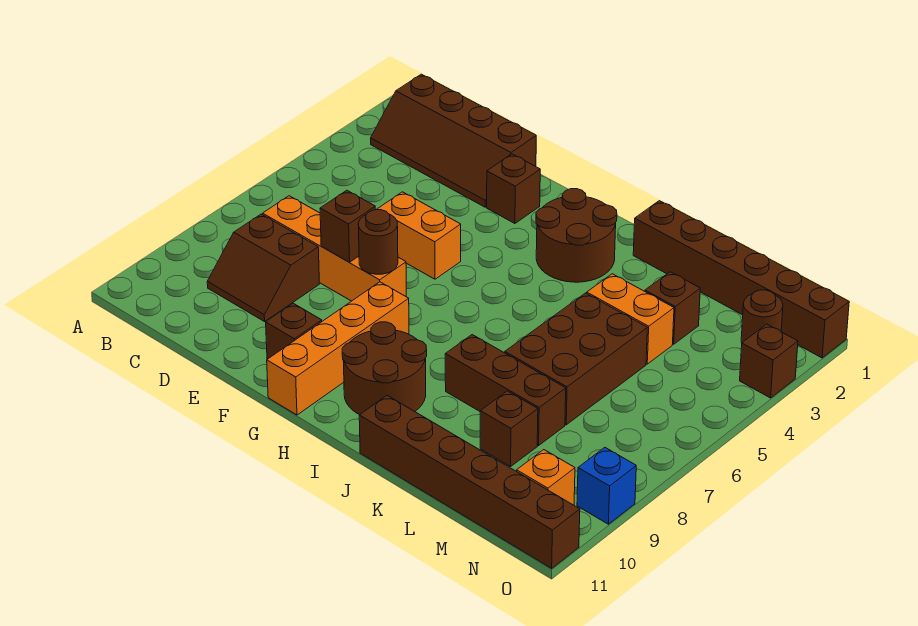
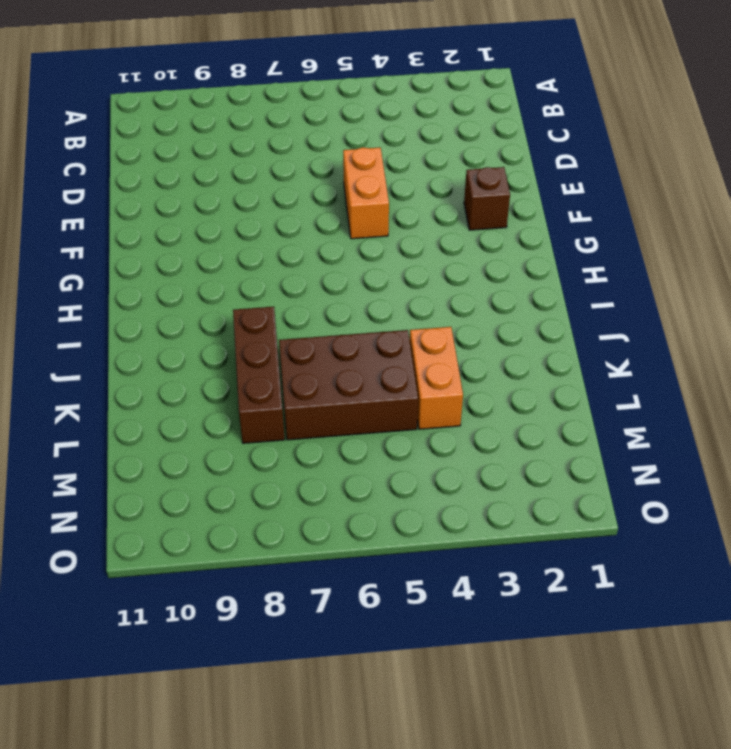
none -> brown 2x4 slope [371,74,536,207]
none -> orange 1x4 brick [263,196,407,301]
none -> brown 2x2 slope [207,214,319,322]

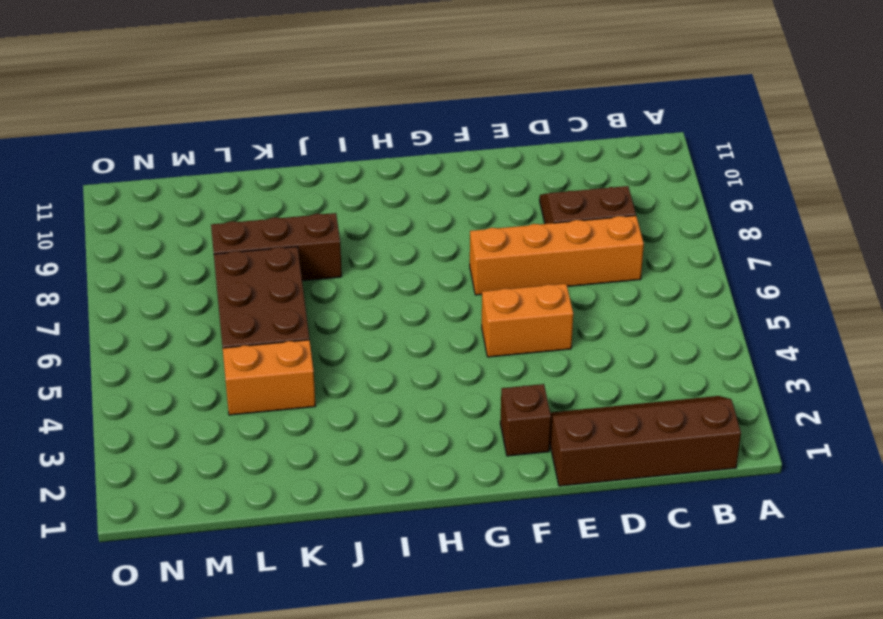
none -> brown 1x1 brick [266,303,322,359]
none -> orange 1x4 brick [267,282,409,415]
none -> brown 2x2 round brick [536,189,617,282]

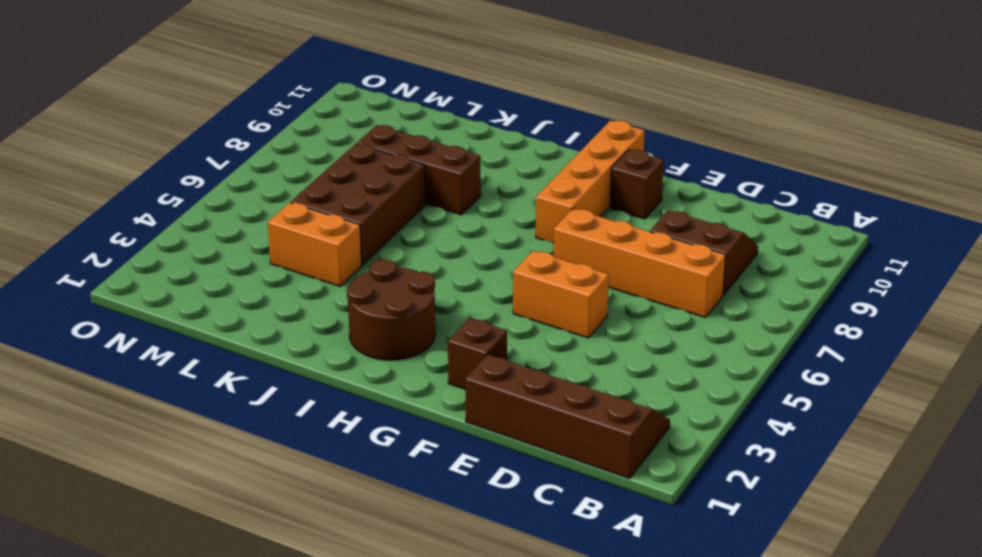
none -> brown 2x2 round brick [342,322,427,415]
none -> brown 1x6 brick [633,201,849,358]
none -> brown 1x6 brick [359,396,580,568]

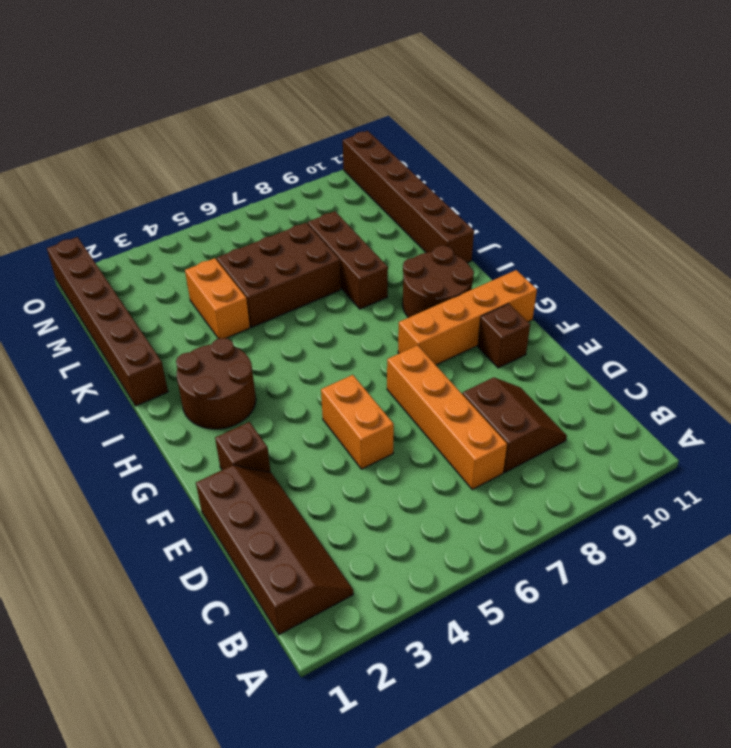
none -> brown 1x1 brick [645,272,700,344]
none -> brown 1x1 brick [480,391,538,467]
none -> brown 1x1 round brick [741,290,783,343]

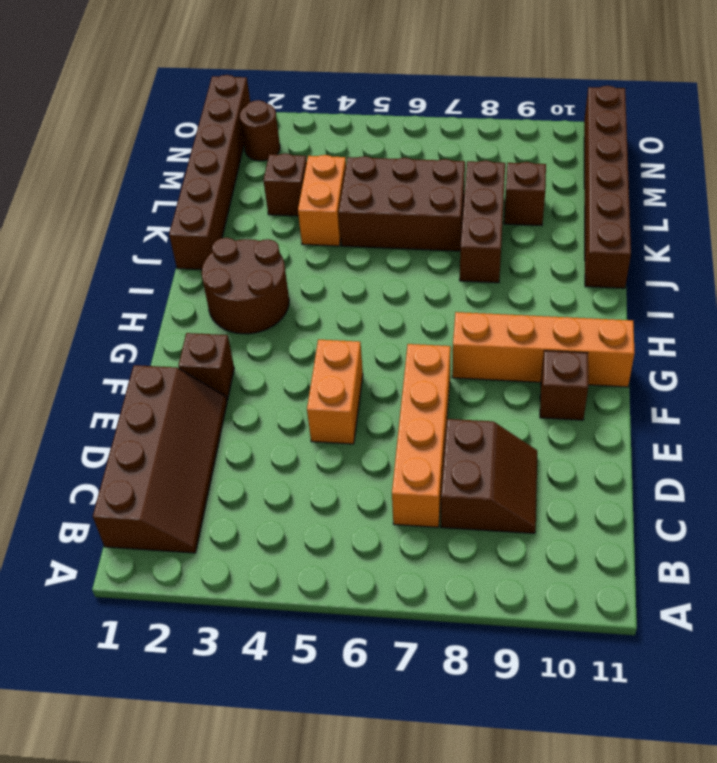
none -> brown 2x2 round brick [342,322,427,415]
none -> orange 1x1 brick [517,450,575,505]
none -> brown 1x1 brick [740,324,798,398]

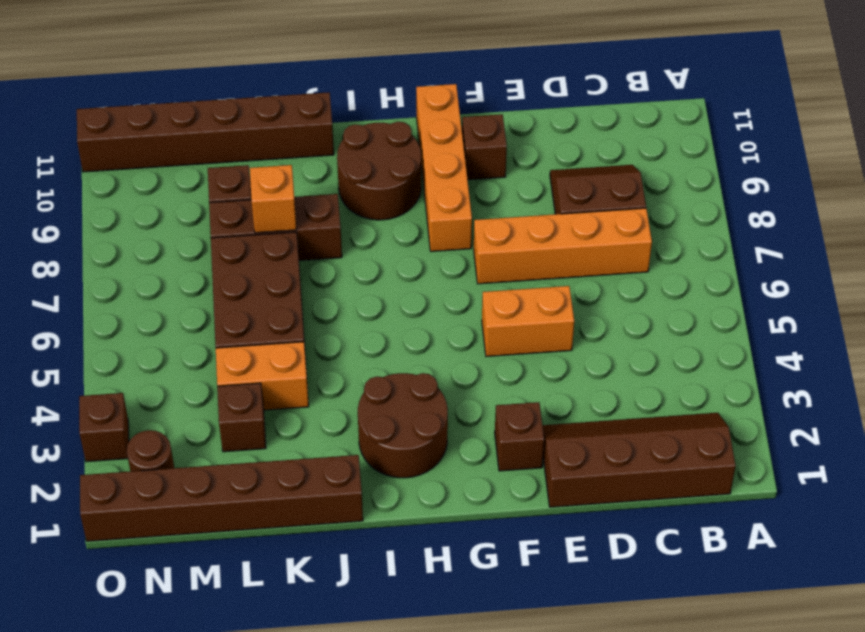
orange 1x1 brick [250,165,297,233] -> orange 1x1 brick moved to [517,450,575,505]
none -> blue 1x1 brick [577,447,636,524]
none -> brown 1x1 brick [320,190,375,262]
none -> brown 1x1 round brick [358,210,398,274]

